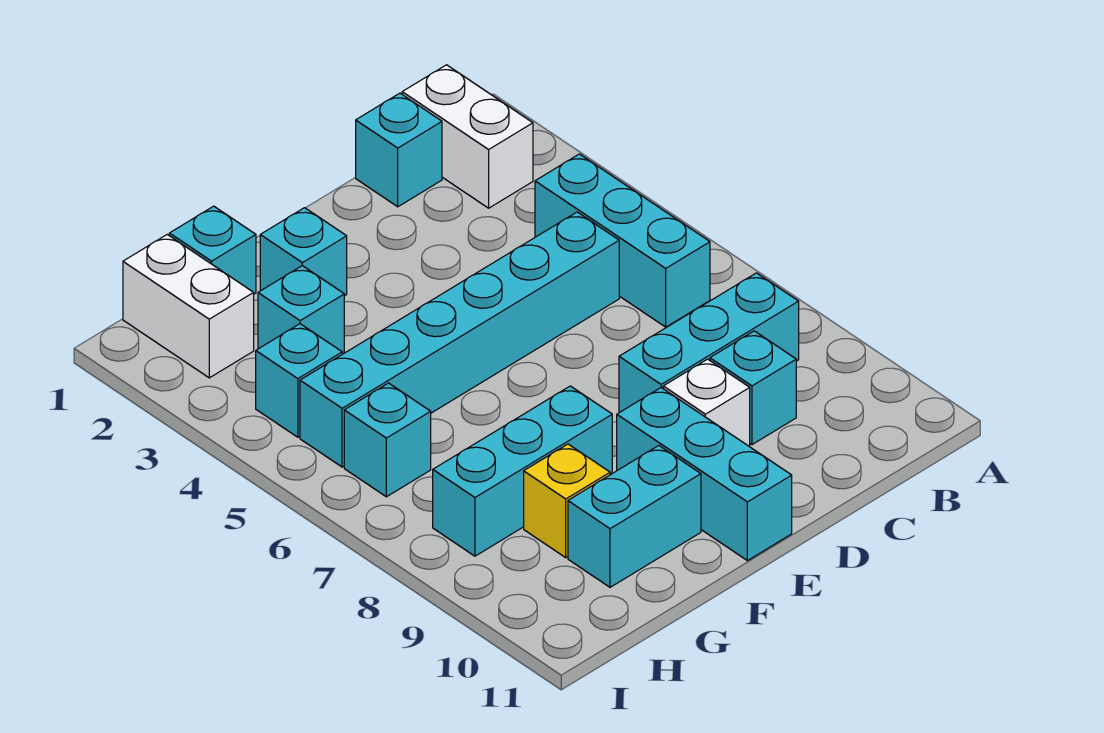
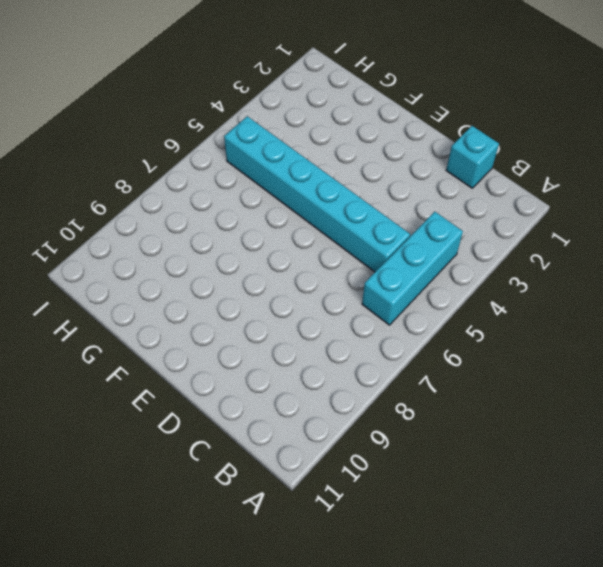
none -> white 1x2 brick [402,65,533,208]
none -> cyan 1x3 brick [619,273,799,413]
none -> cyan 1x1 brick [710,331,796,445]

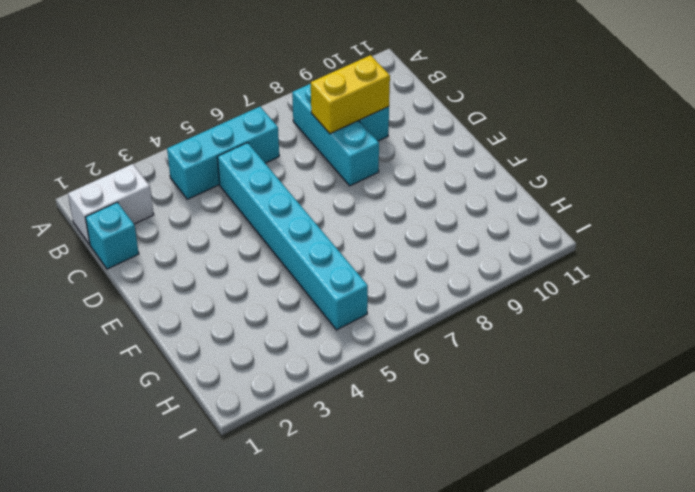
yellow 1x2 brick [311,55,390,134] -> none
none -> white 1x1 brick [663,359,750,446]
none -> cyan 1x3 brick [617,388,792,561]
none -> cyan 1x1 brick [260,208,347,296]

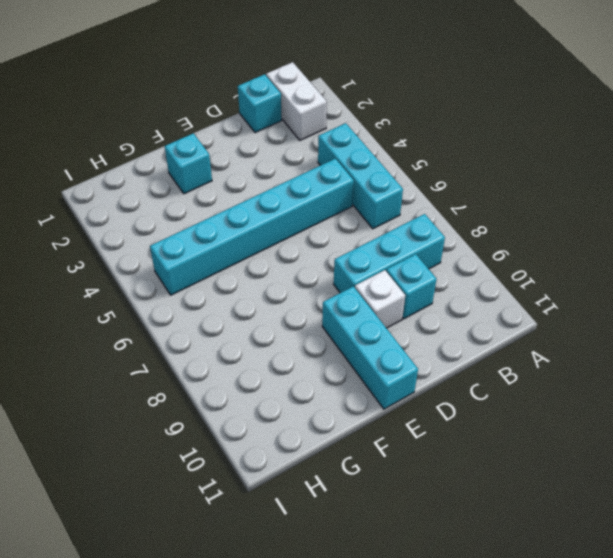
none -> cyan 1x3 brick [433,386,612,556]
none -> cyan 1x2 brick [568,446,701,587]
none -> cyan 1x1 brick [169,206,256,294]

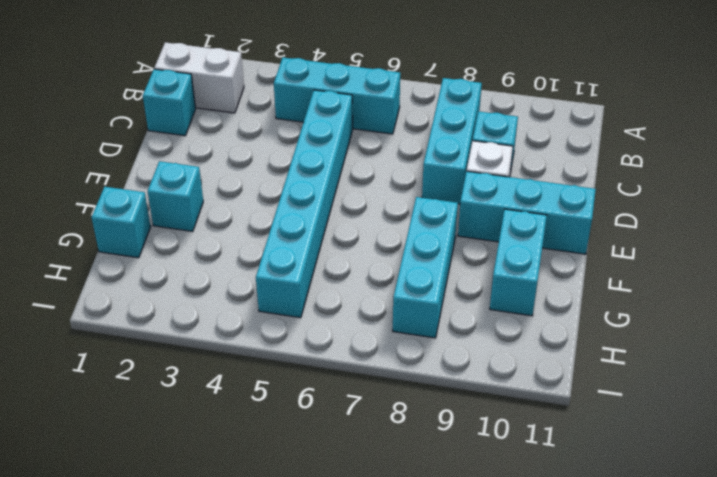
none -> cyan 1x1 brick [258,266,344,354]
none -> yellow 1x1 brick [524,444,610,558]
none -> white 1x2 brick [123,235,254,378]

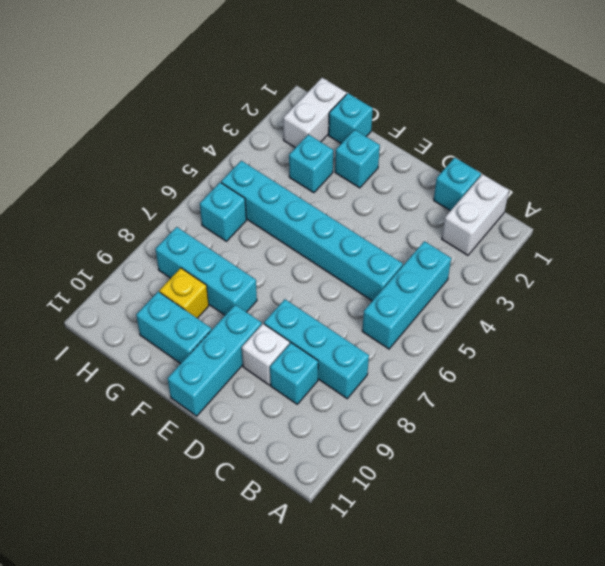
none -> cyan 1x1 brick [256,324,342,437]

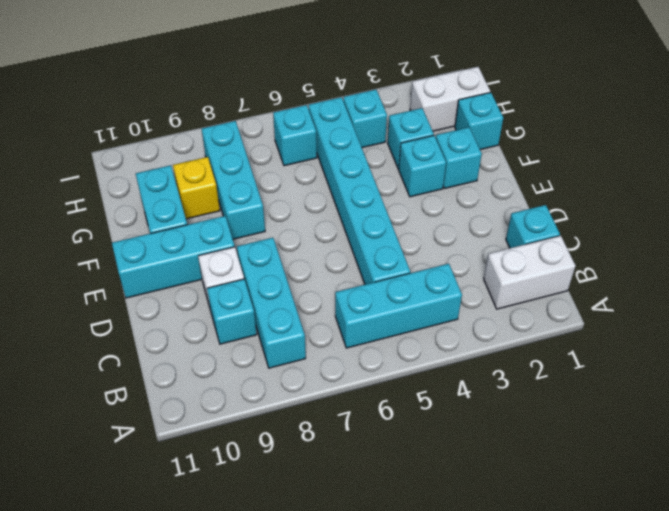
cyan 1x1 brick [399,135,446,197] -> none

